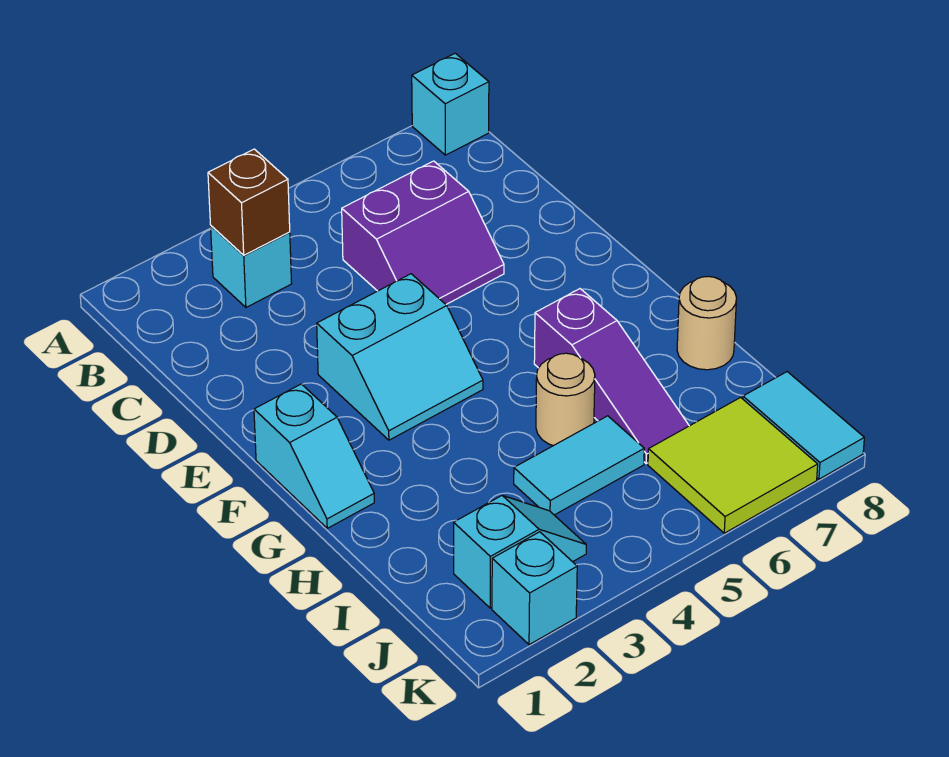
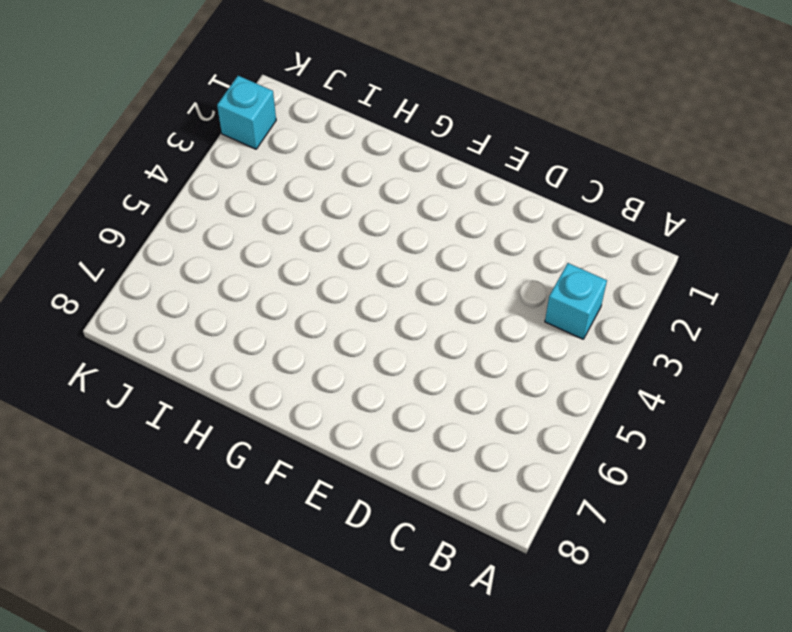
none -> cyan 1x1 brick [412,53,489,155]
none -> purple 2x2 slope [342,161,504,304]
none -> cyan 2x2 slope [317,274,483,440]

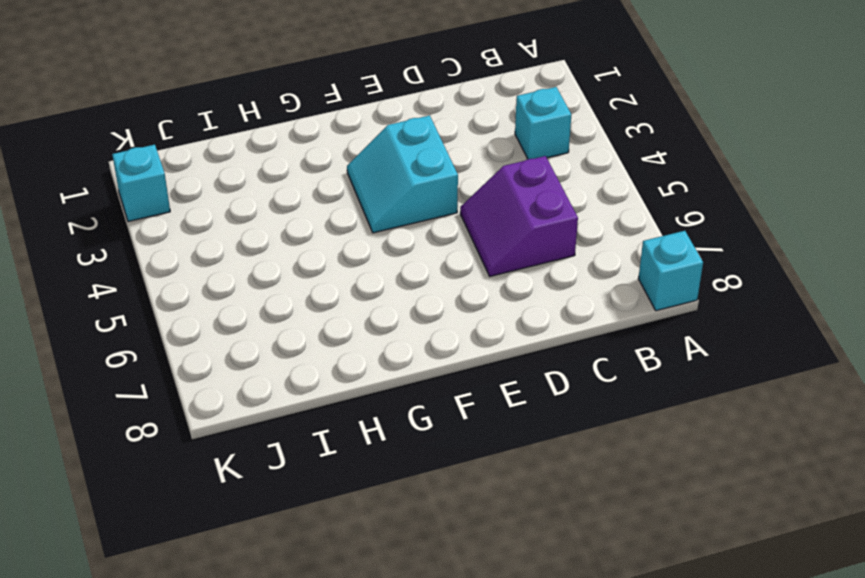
none -> cyan 1x2 slope [254,384,374,528]
none -> purple 1x3 slope [534,289,689,464]
none -> tan 1x1 round brick [536,353,595,446]

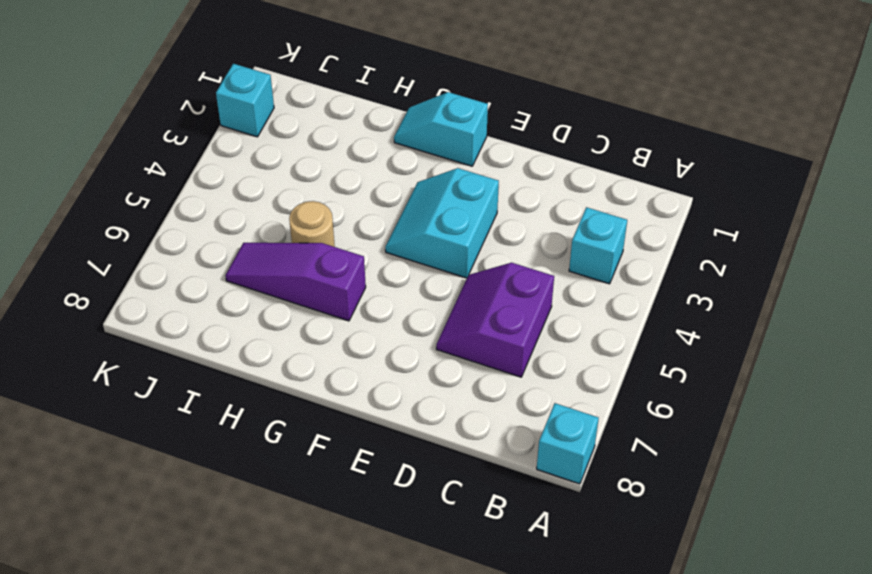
none -> tan 1x1 round brick [677,276,737,370]
none -> cyan 1x2 tile [514,416,644,515]
none -> cyan 1x2 slope [454,496,586,608]

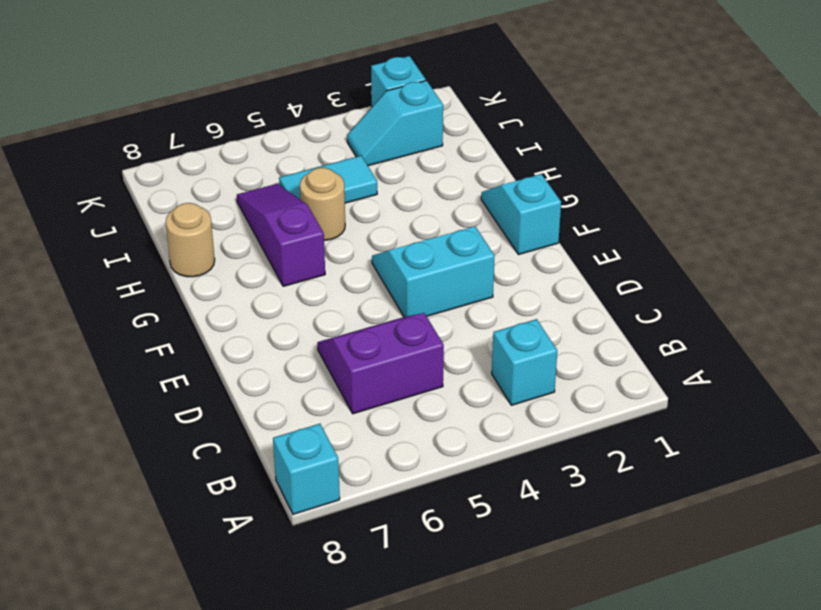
none -> lime 2x2 tile [648,397,818,533]
none -> cyan 1x2 tile [743,372,864,479]
none -> brown 1x1 brick [208,149,290,255]

